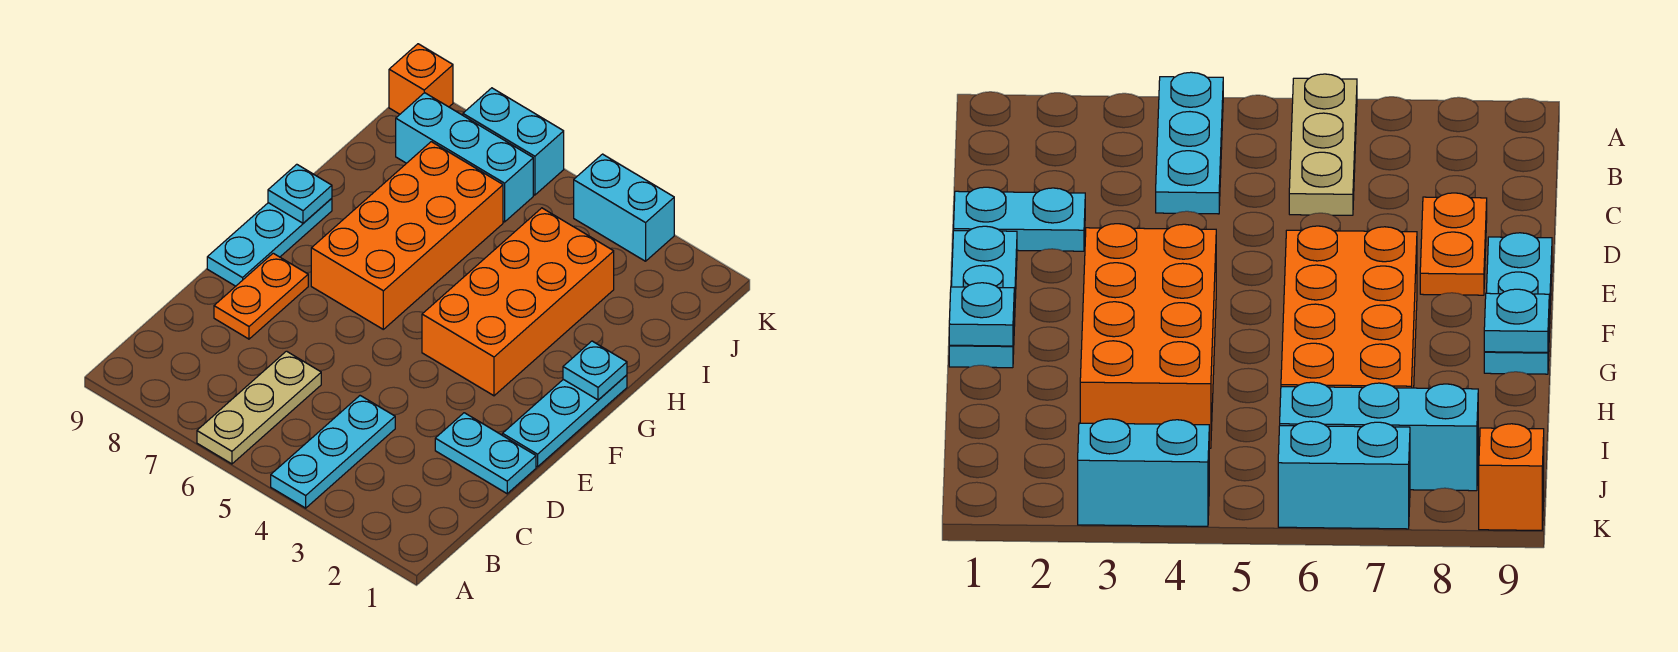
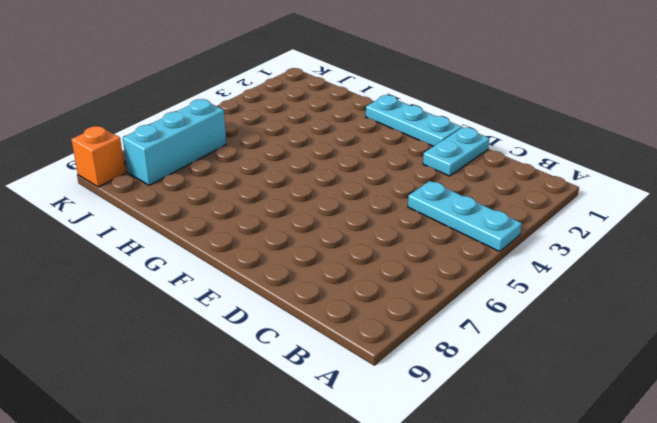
none -> tan 1x3 plate [197,351,321,464]
none -> orange 1x2 plate [214,253,308,339]
none -> cyan 1x3 plate [207,198,332,286]

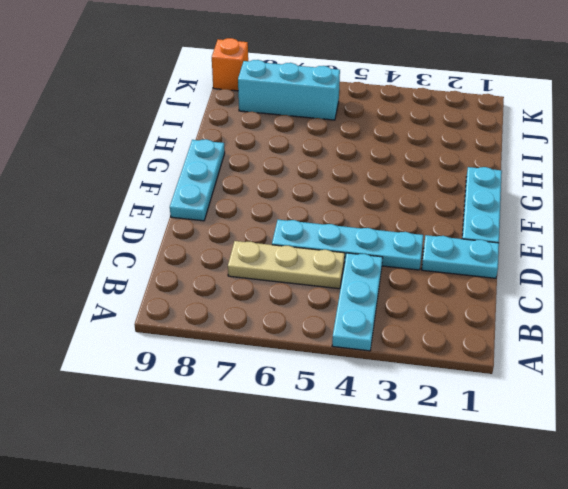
tan 1x3 plate [228,241,345,289] -> tan 1x3 plate turned to [197,351,321,464]
cyan 1x4 plate [272,220,423,270] -> none
none -> orange 1x2 plate [214,253,308,339]
none -> orange 2x4 brick [422,208,614,396]
none -> orange 2x4 brick [311,142,503,329]

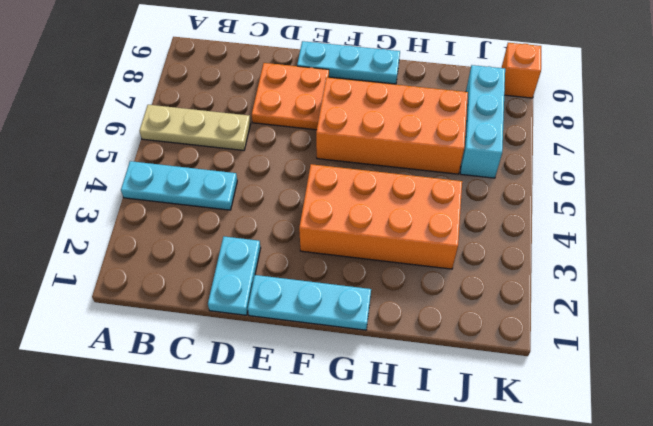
orange 2x2 plate [252,63,329,130] -> orange 1x2 plate [214,253,308,339]
none -> cyan 1x2 brick [574,154,674,261]
none -> cyan 1x2 brick [463,88,564,195]
none -> cyan 1x1 plate [563,341,627,400]

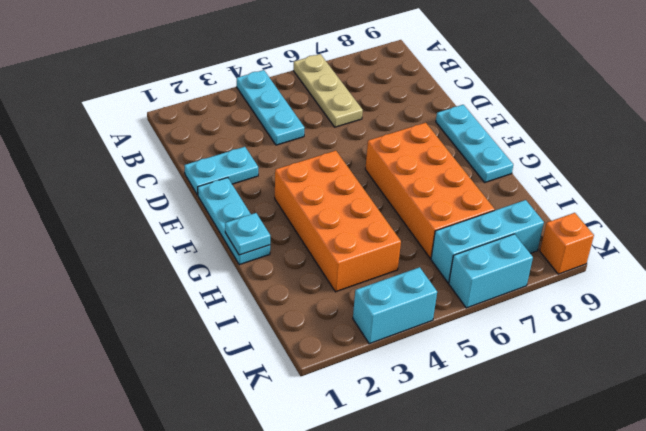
none -> orange 1x2 plate [214,253,308,339]
none -> cyan 1x1 plate [268,164,332,223]

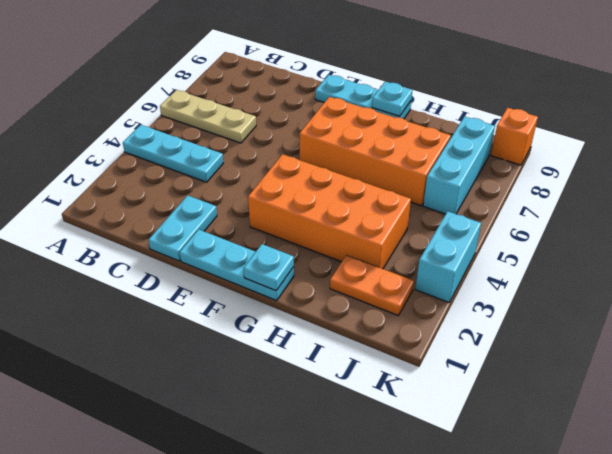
orange 1x2 plate [330,255,414,316] -> orange 1x2 plate moved to [214,253,308,339]
none -> cyan 1x2 brick [463,88,564,195]

